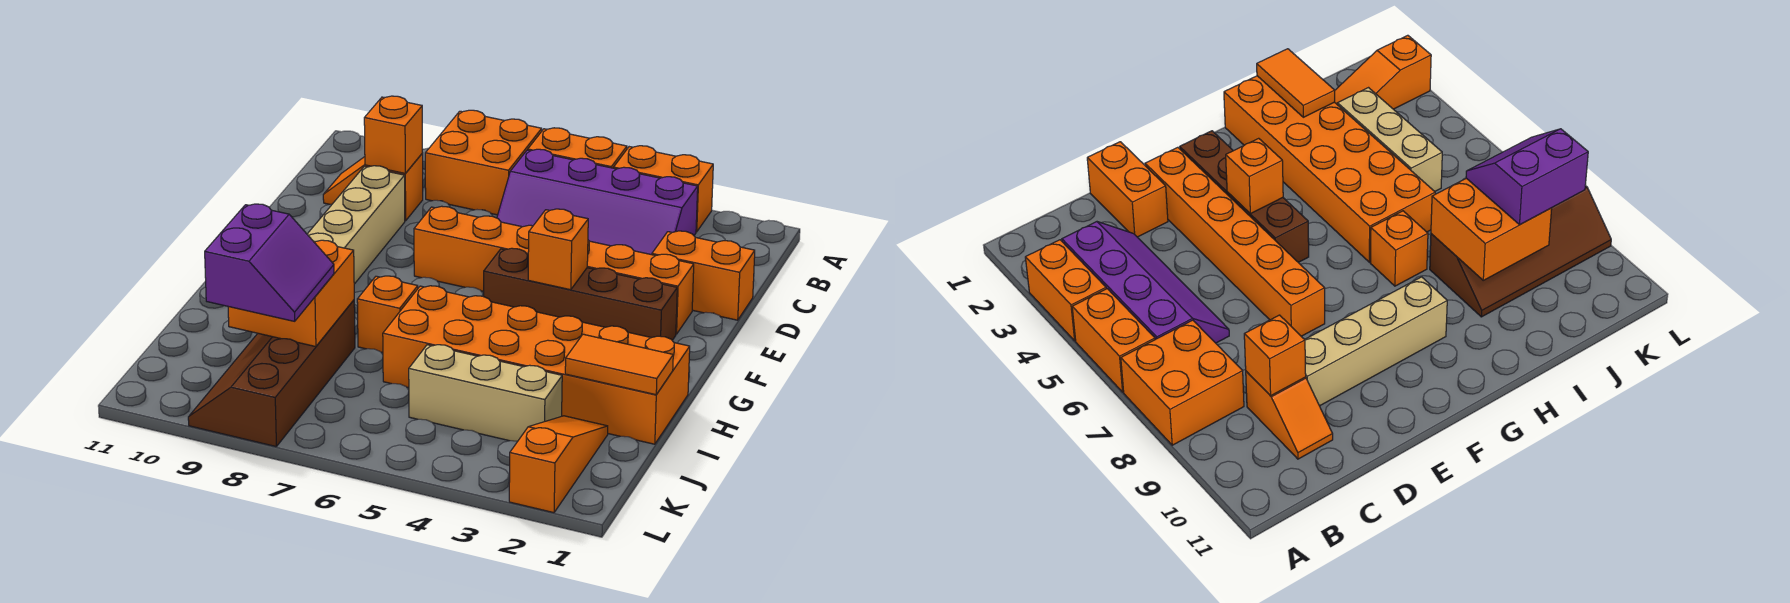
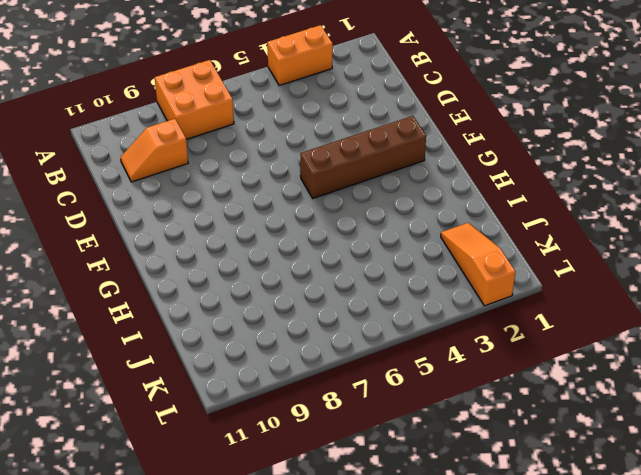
none -> orange 1x2 brick [528,128,627,168]
none -> purple 2x4 slope [497,149,698,255]
none -> orange 1x2 brick [652,231,755,320]

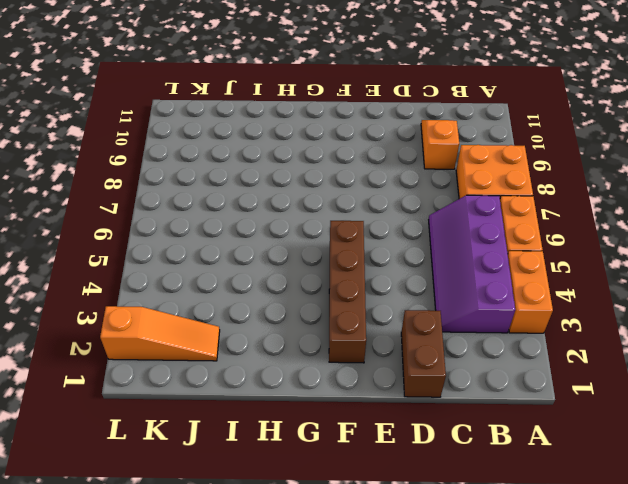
brown 1x2 brick [401,310,446,397] -> orange 1x2 brick [652,231,755,320]
none -> tan 1x4 brick [307,166,405,284]
none -> orange 1x6 brick [414,206,694,334]
none -> orange 2x6 brick [383,286,690,444]

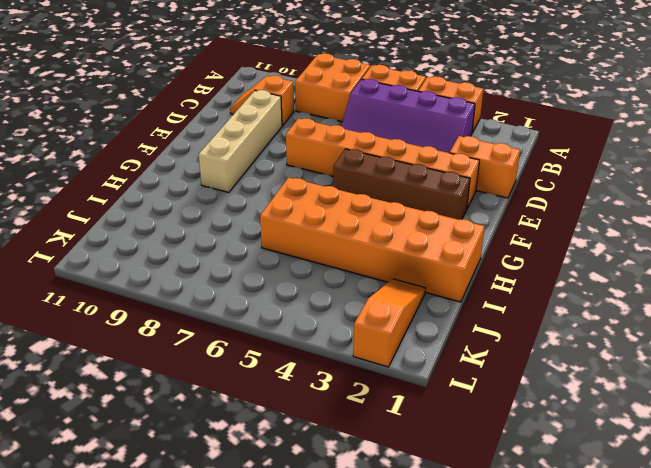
none -> orange 1x1 brick [357,276,418,353]
none -> brown 2x4 slope [188,300,355,447]
none -> tan 1x3 brick [409,345,562,441]

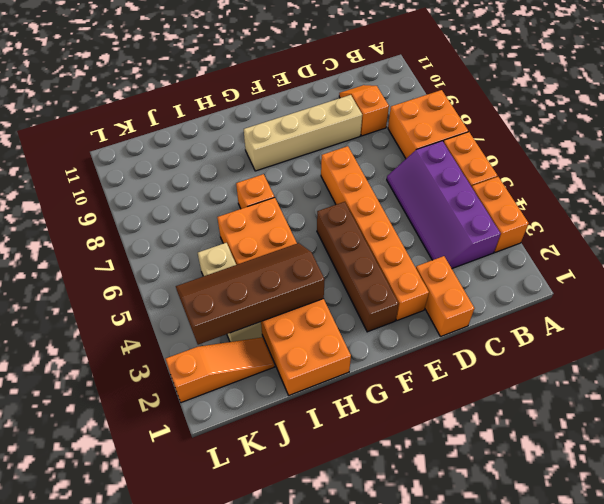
brown 2x4 slope [176,243,325,345] -> brown 2x4 slope moved to [188,300,355,447]
none -> orange 1x1 brick [364,96,422,173]
none -> orange 1x1 brick [528,209,588,290]
none -> orange 1x2 tile [565,334,673,395]

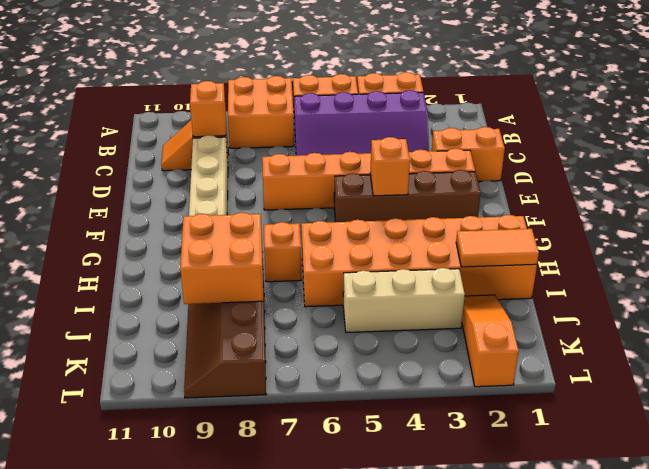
none -> purple 2x2 slope [205,204,334,321]

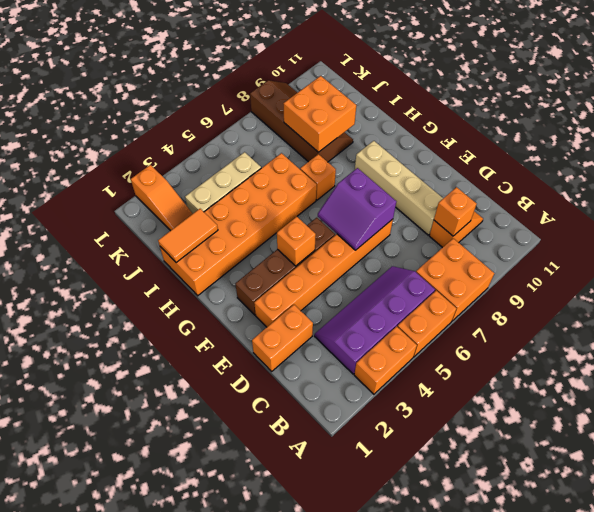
purple 2x2 slope [318,168,396,250] -> purple 2x2 slope moved to [205,204,334,321]

